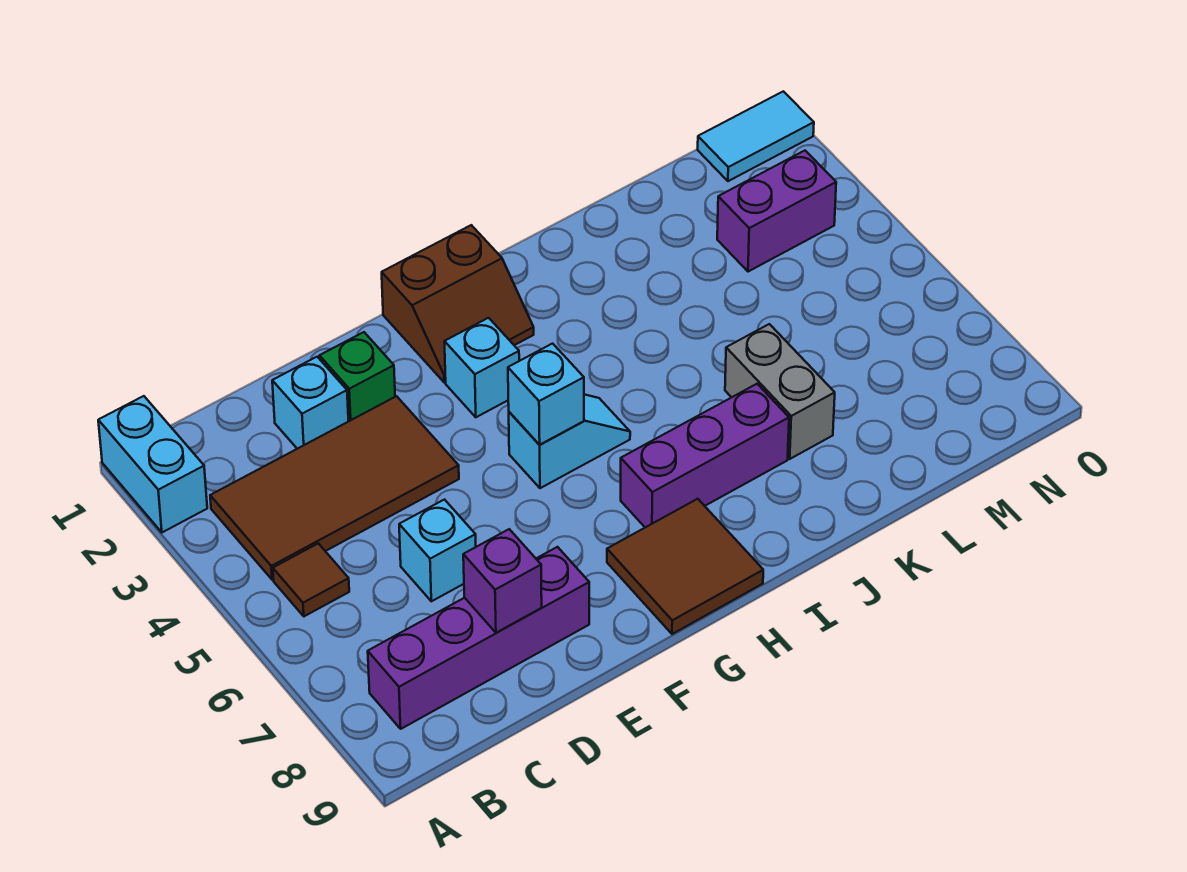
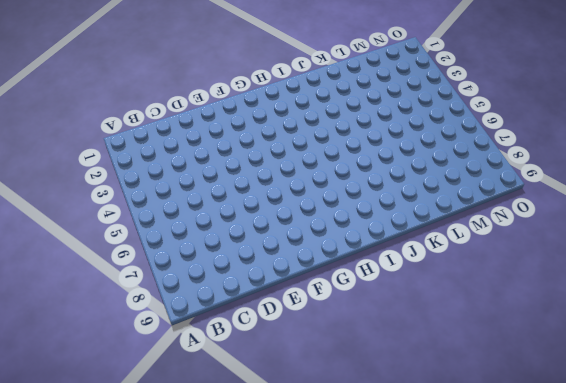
none -> cyan 1x2 brick [98,396,207,532]
none -> brown 2x4 tile [210,396,459,580]
none -> brown 1x1 tile [273,543,349,616]

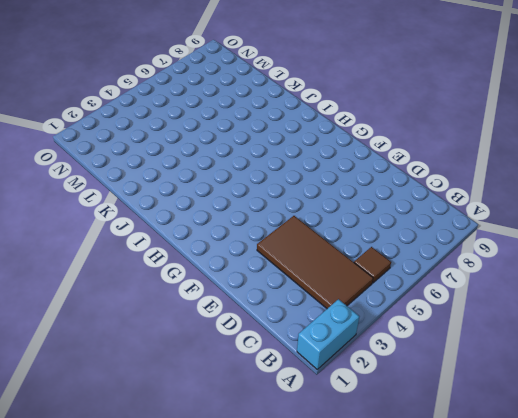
none -> purple 1x4 brick [368,547,589,729]
none -> cyan 1x1 brick [272,357,348,449]
none -> cyan 1x1 brick [399,500,476,601]

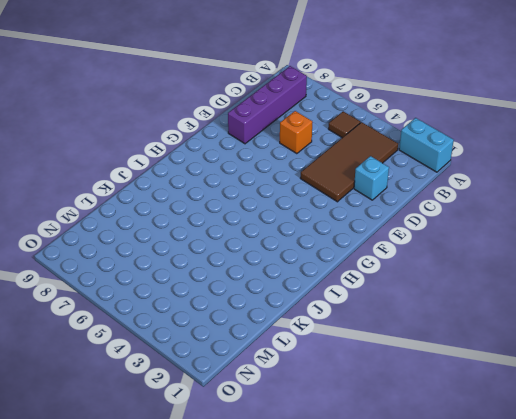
orange 1x1 brick [280,111,312,154] -> cyan 1x1 brick [399,500,476,601]
none -> green 1x1 brick [319,332,395,421]
none -> brown 2x2 slope [382,225,534,382]
none -> cyan 1x1 brick [445,318,519,417]

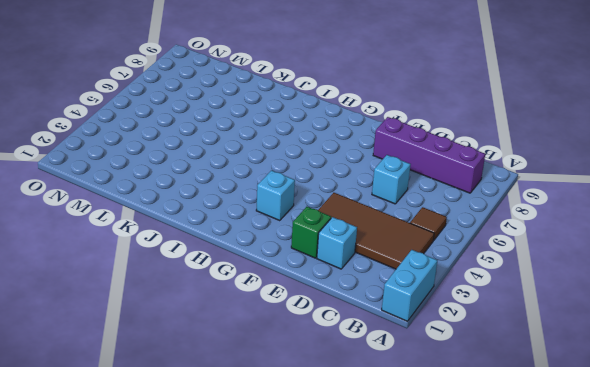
none -> brown 2x2 slope [382,225,534,382]
none -> cyan 1x2 slope [509,395,630,488]
none -> brown 2x2 tile [607,499,763,634]

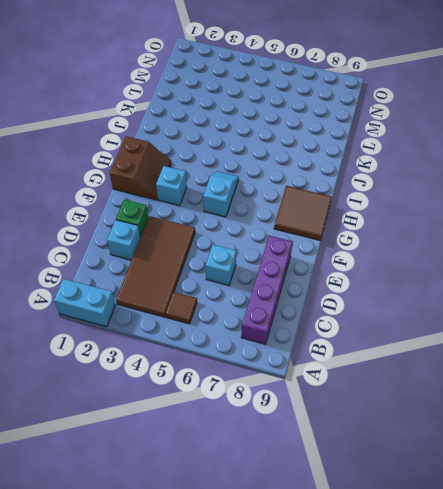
none -> purple 1x3 brick [621,384,789,527]
none -> grey 1x2 brick [725,324,835,459]
none -> purple 1x2 brick [717,151,836,272]

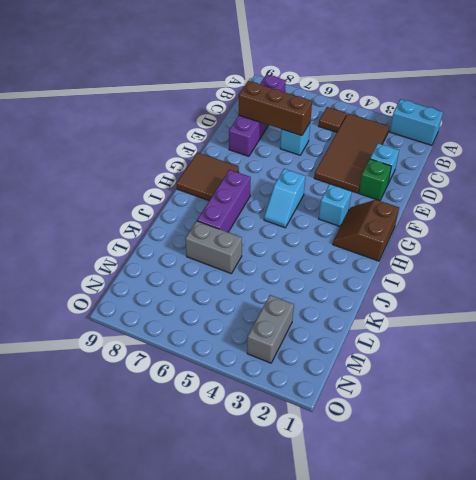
brown 1x3 brick [239,81,312,136] -> purple 1x1 brick [463,529,542,633]
grey 1x2 brick [247,295,294,363] -> purple 1x2 brick [717,151,836,272]
none -> cyan 1x2 tile [698,91,814,181]
none -> cyan 1x1 brick [508,344,584,445]

